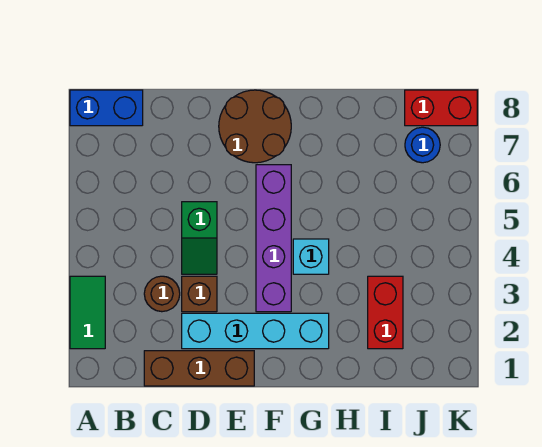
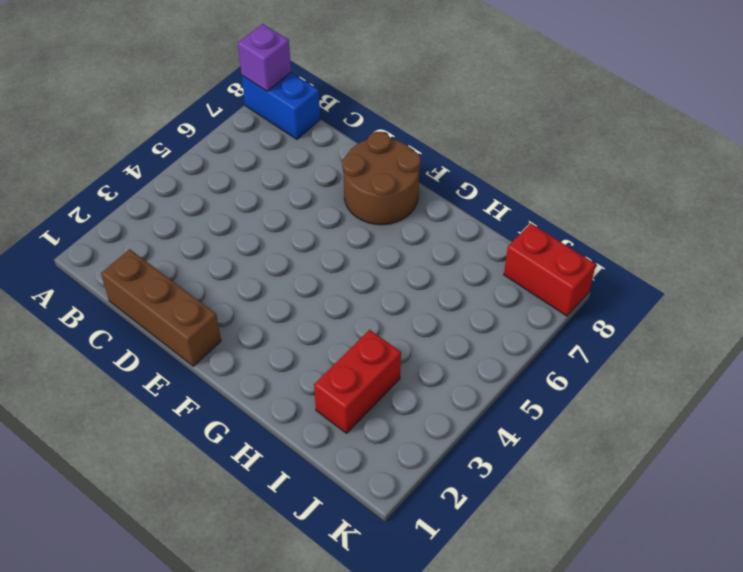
purple 1x1 brick [238,24,291,91] -> none
none -> green 1x2 tile [70,276,105,349]
none -> brown 1x1 round brick [144,276,180,312]
none -> cyan 1x4 brick [182,313,329,349]

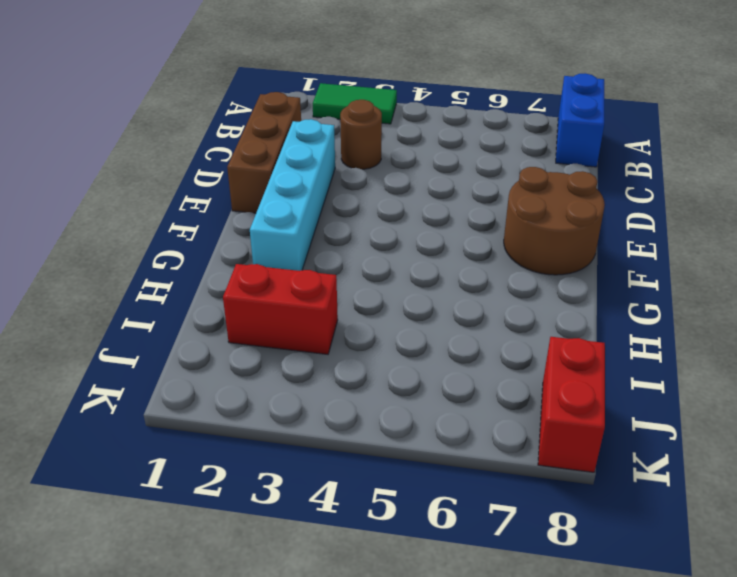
none -> brown 1x1 brick [182,276,217,312]
none -> green 1x2 slope [182,202,217,274]
none -> purple 1x4 brick [256,165,291,312]

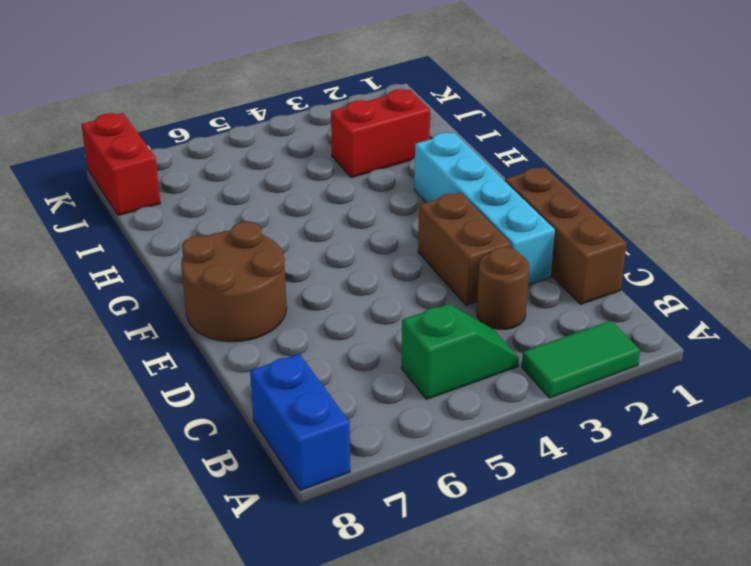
green 1x2 slope [401,304,519,399] -> green 1x2 slope moved to [182,202,217,274]
brown 1x2 brick [418,192,511,306] -> brown 1x1 brick [182,276,217,312]
none -> purple 1x4 brick [256,165,291,312]
none -> cyan 1x1 brick [293,239,329,274]
none -> blue 1x1 round brick [405,127,440,163]

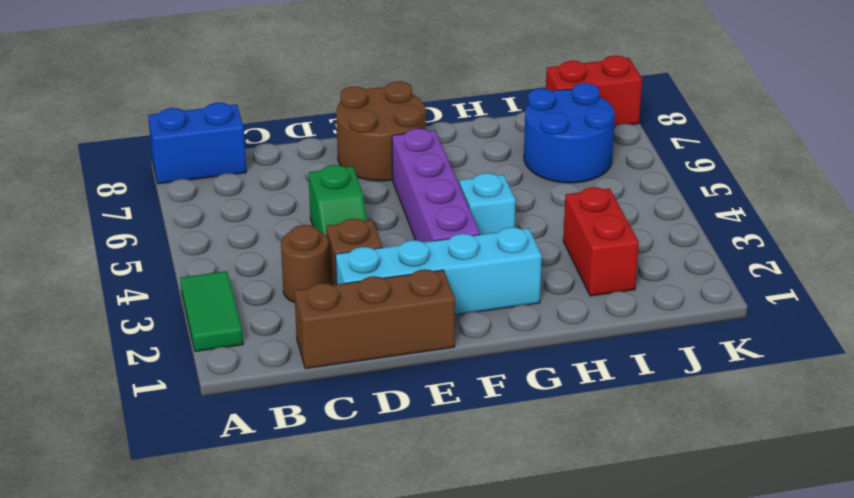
blue 2x2 round brick [524,83,615,183] -> blue 1x1 round brick [405,127,440,163]

